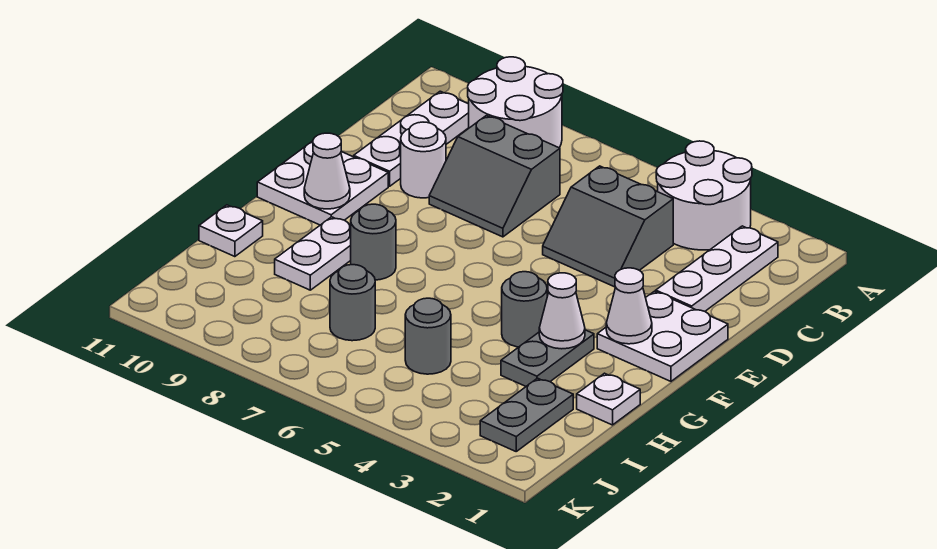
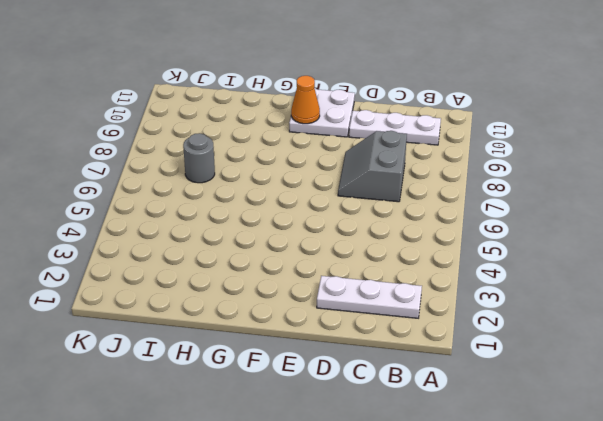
orange 1x1 cone [291,76,320,124] -> white 1x1 cone [304,133,350,209]
none -> white 2x2 round brick [656,141,752,250]
none -> white 2x2 round brick [468,57,563,148]
none -> grey 2x2 slope [543,166,673,287]

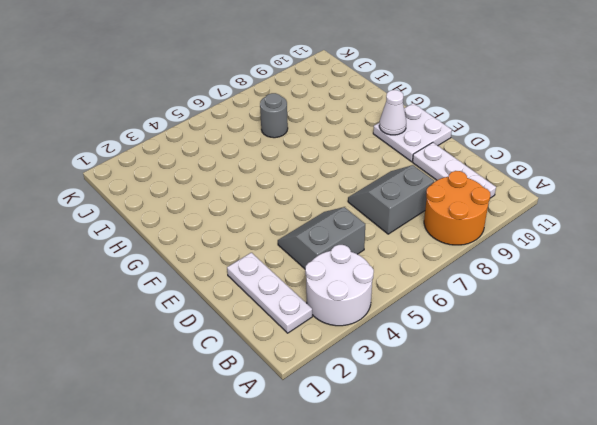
orange 2x2 round brick [424,171,490,245] -> white 2x2 round brick [468,57,563,148]
none -> white 1x1 round brick [401,122,446,198]
none -> white 2x2 plate [597,291,728,381]
none -> grey 1x2 plate [501,330,594,386]

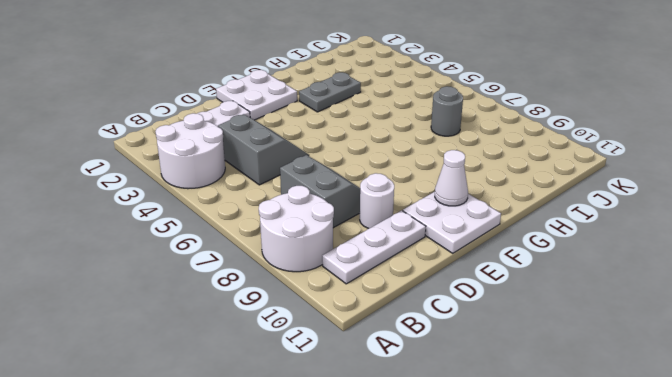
none -> grey 1x1 round brick [502,272,547,347]
none -> grey 1x1 round brick [351,204,396,280]
none -> white 1x2 plate [275,217,351,290]

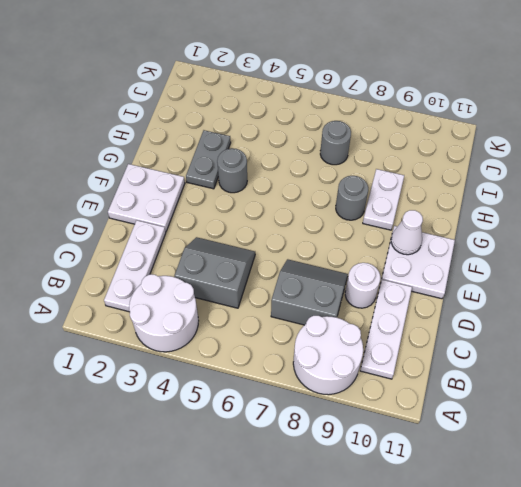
none -> white 1x1 plate [577,373,640,425]
none -> white 1x1 plate [199,205,263,257]
none -> grey 1x2 plate [480,378,573,451]

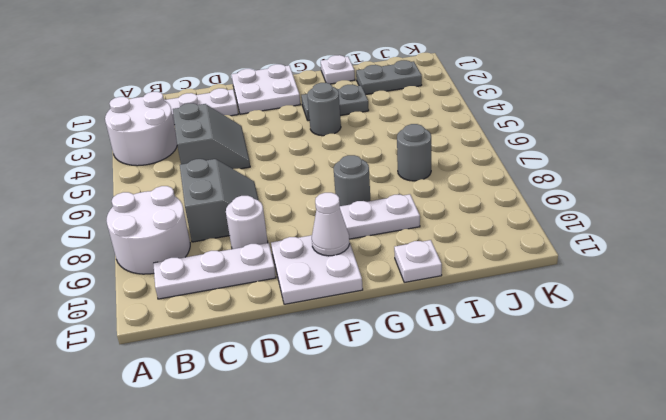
none -> grey 1x1 round brick [405,298,451,374]
none -> white 1x1 cone [606,268,652,344]
none -> white 1x1 cone [539,273,585,349]

